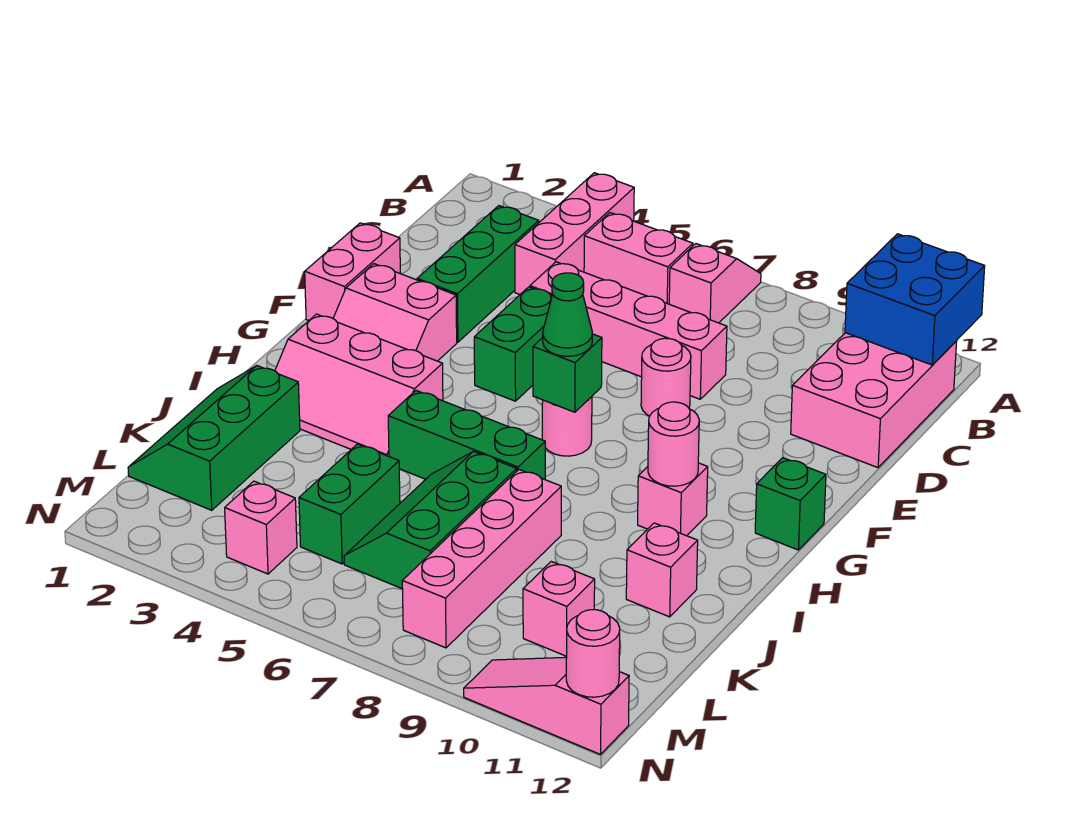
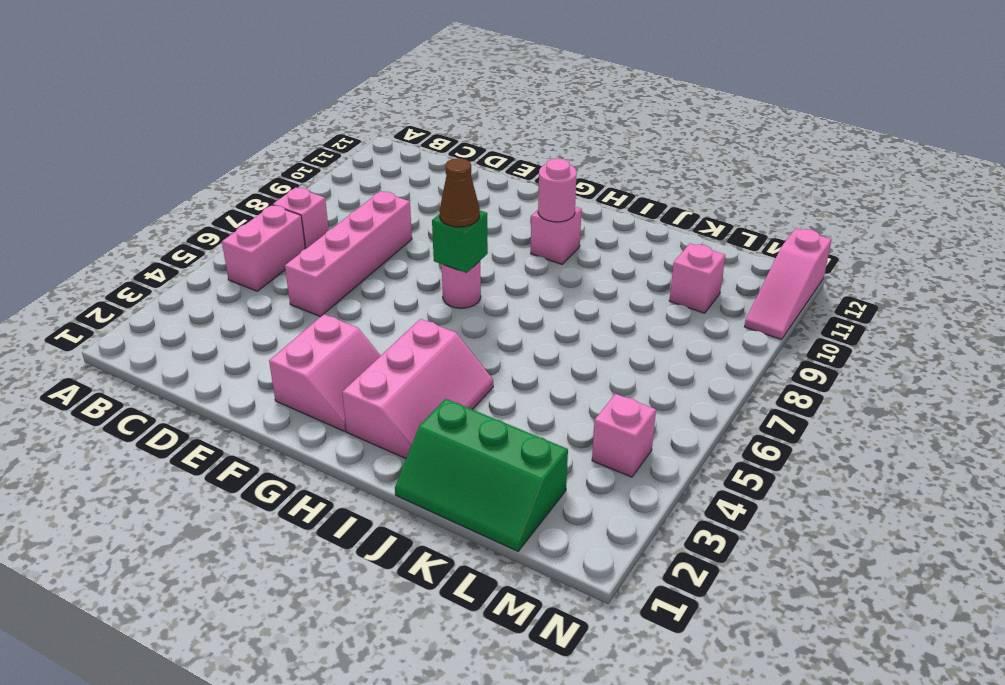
brown 1x1 cone [439,158,480,227] -> green 1x1 cone [543,273,592,356]
none -> pink 1x3 brick [515,173,634,295]
none -> pink 2x3 brick [791,333,957,468]
none -> green 1x3 brick [417,206,539,342]

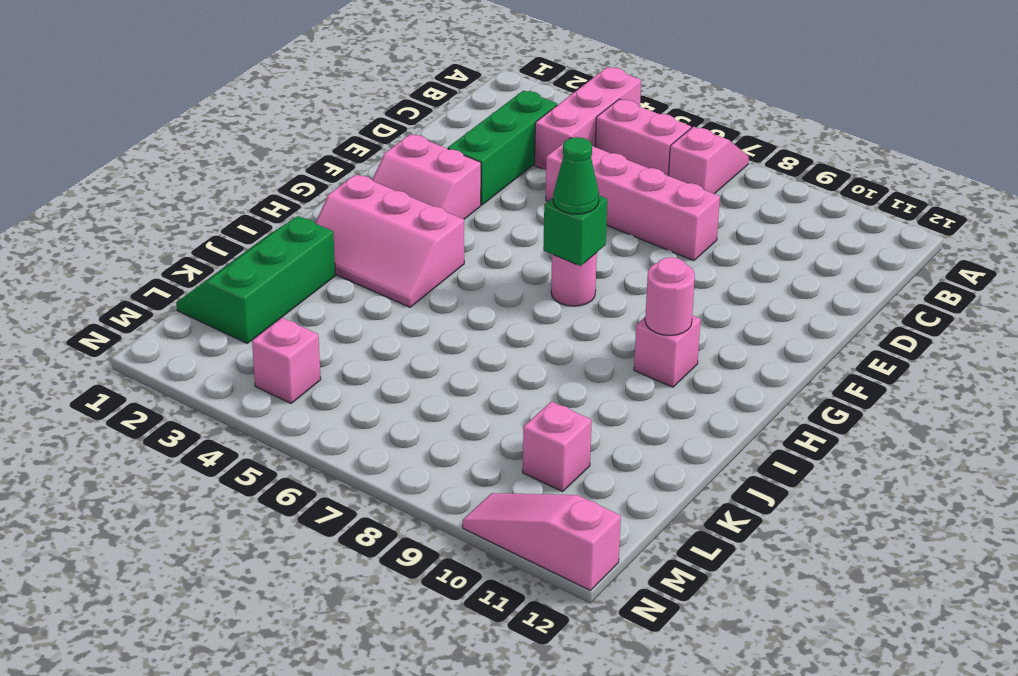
none -> pink 2x3 brick [791,333,957,468]
none -> pink 1x2 brick [305,223,400,321]
none -> green 1x2 brick [474,287,552,401]

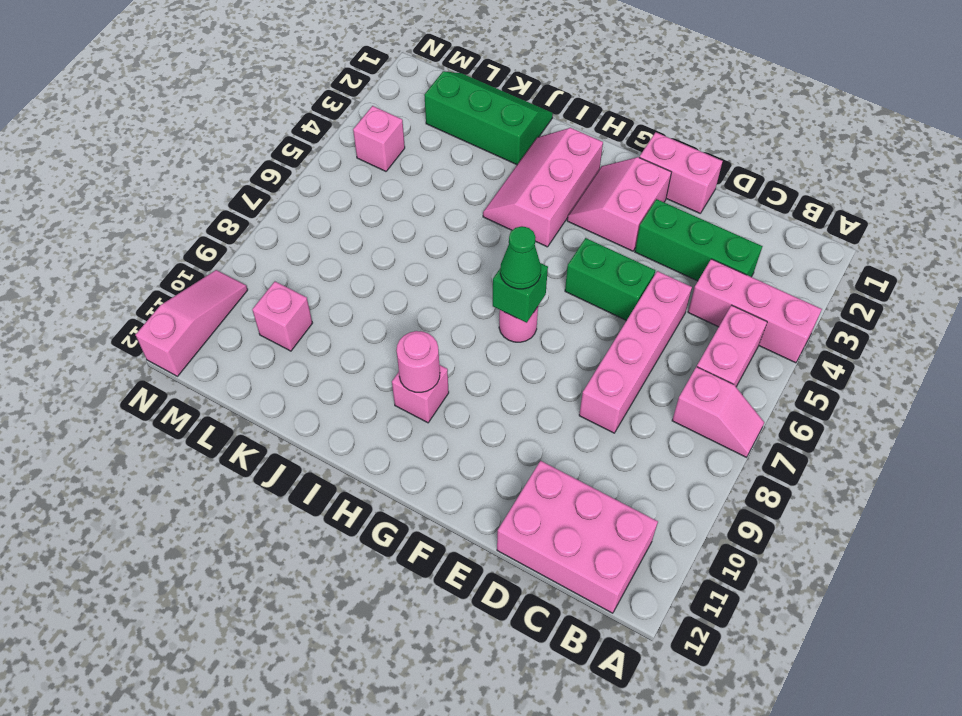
none -> pink 1x1 round brick [641,338,691,416]
none -> green 1x1 brick [755,458,826,550]
none -> green 1x3 brick [388,391,545,479]

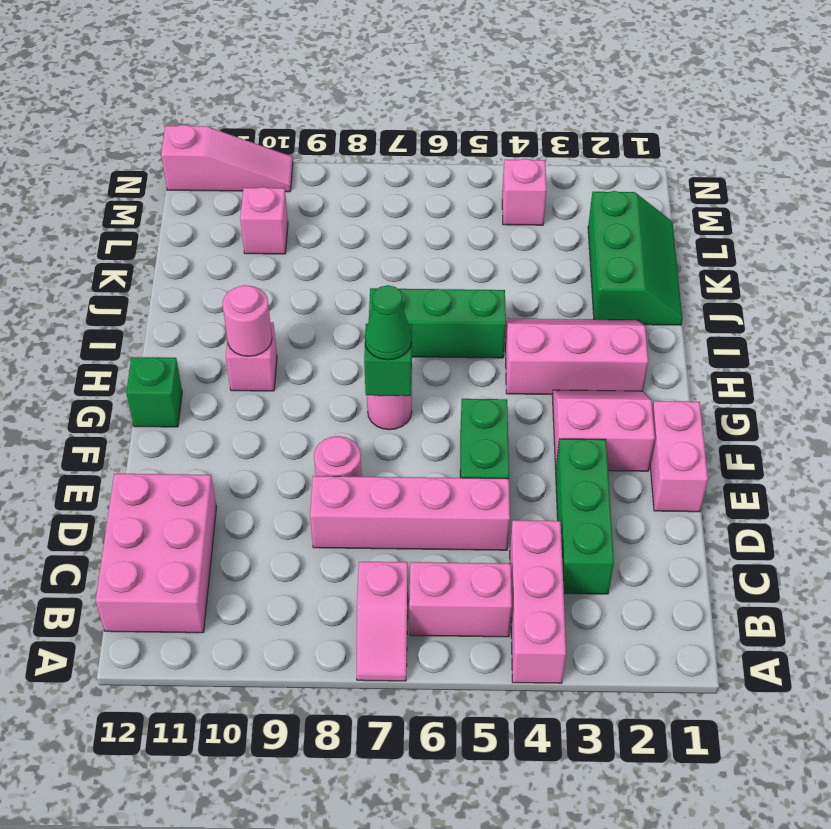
none -> green 2x3 slope [344,451,517,589]
none -> pink 1x4 brick [402,470,561,648]
none -> pink 1x1 brick [626,523,698,617]

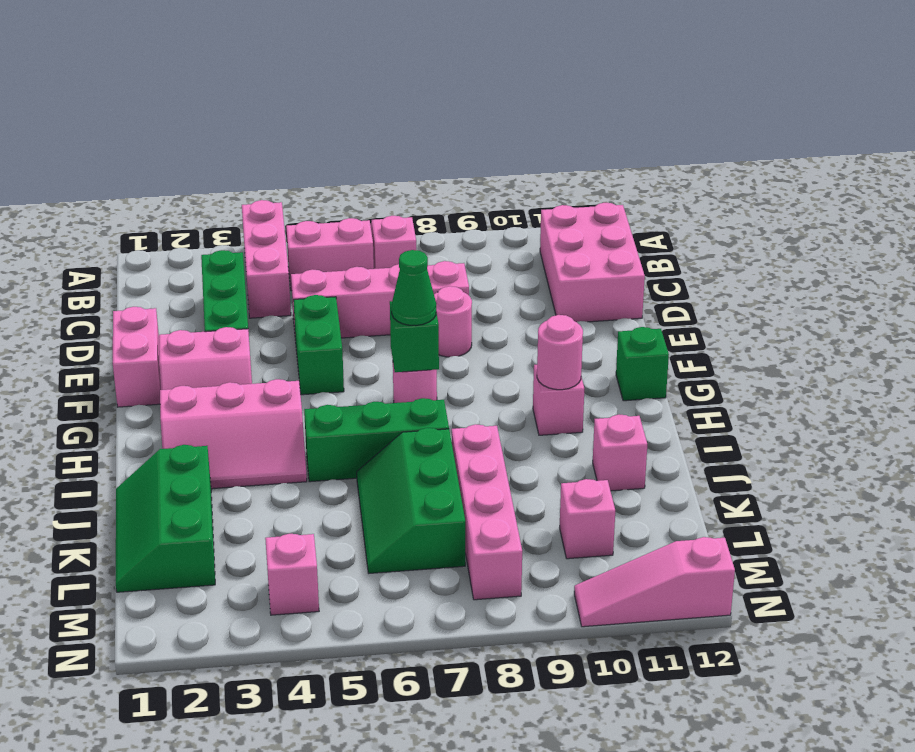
none -> green 1x2 brick [299,444,400,564]
none -> blue 2x2 brick [845,234,985,365]
none -> pink 1x1 round brick [566,610,620,697]

